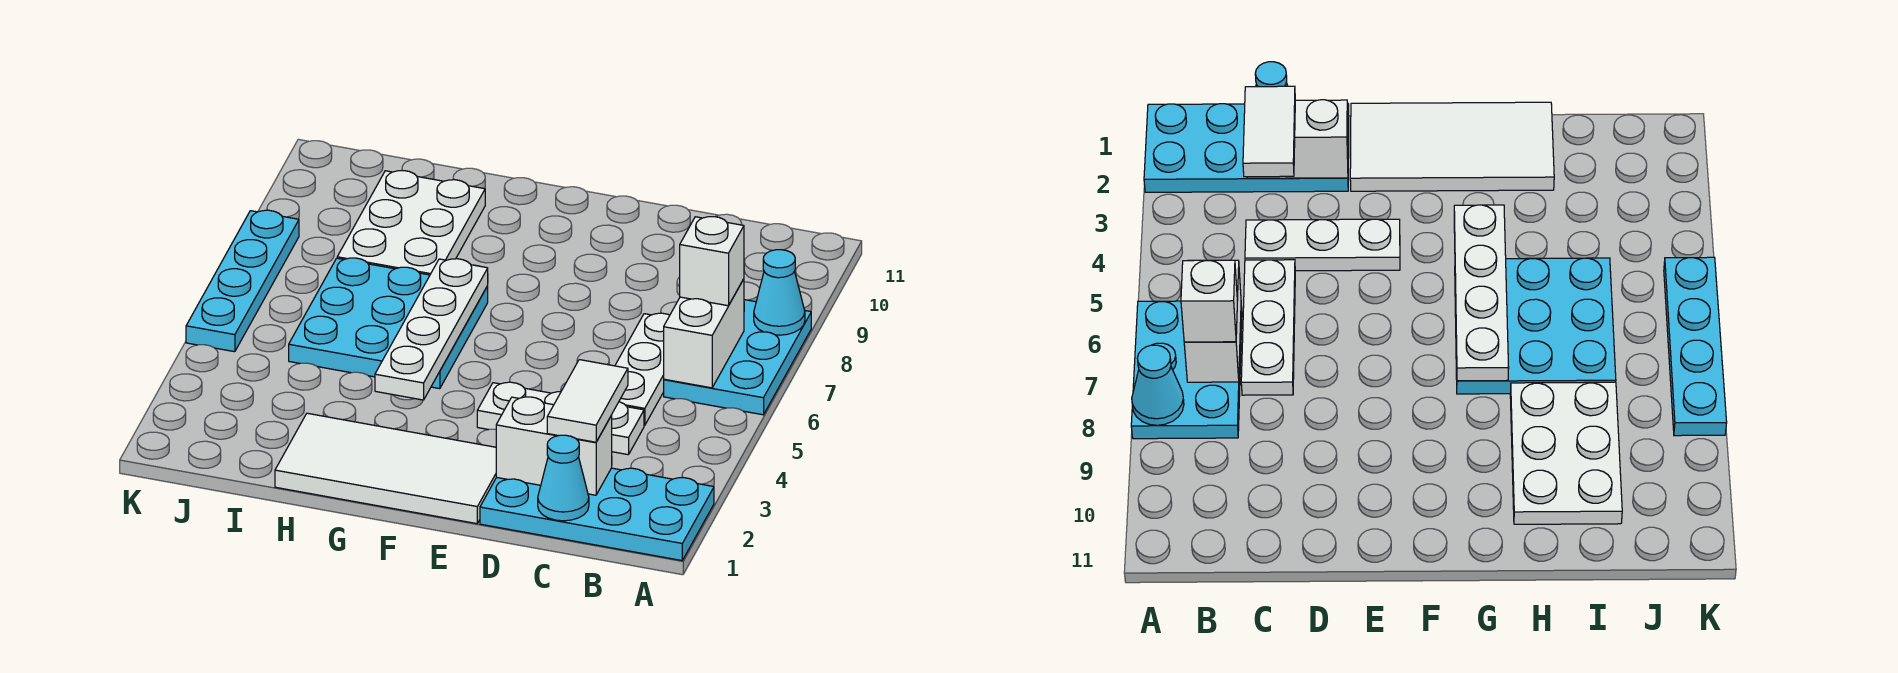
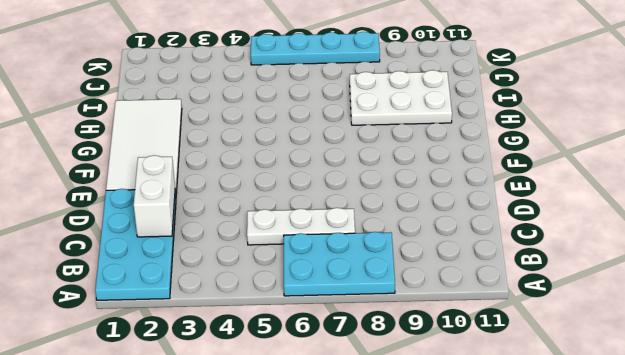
none -> white 1x3 plate [477,382,644,455]
none -> cyan 3x3 plate [289,258,488,389]
none -> cyan 1x1 cone [754,250,805,335]

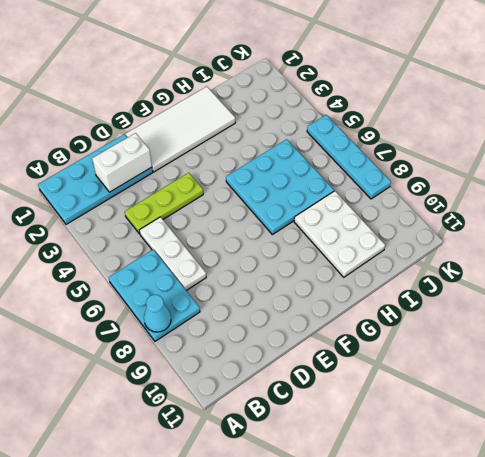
lime 1x3 plate [125,173,203,234] -> white 1x3 plate [477,382,644,455]
none -> white 1x2 brick [664,279,744,388]
none -> cyan 1x1 cone [538,435,589,521]
none -> white 1x4 plate [375,259,488,400]

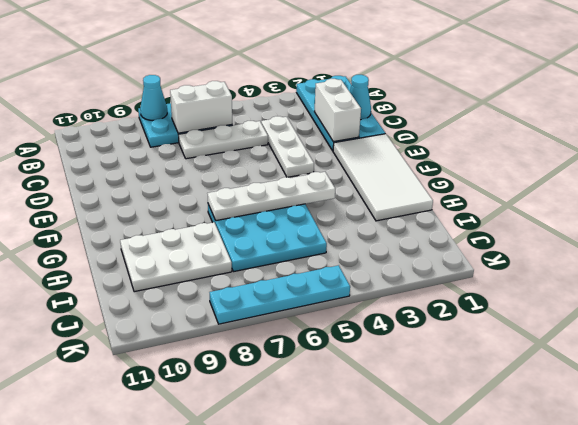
none -> white 1x1 brick [680,217,744,306]
none -> white 1x2 tile [547,360,628,442]

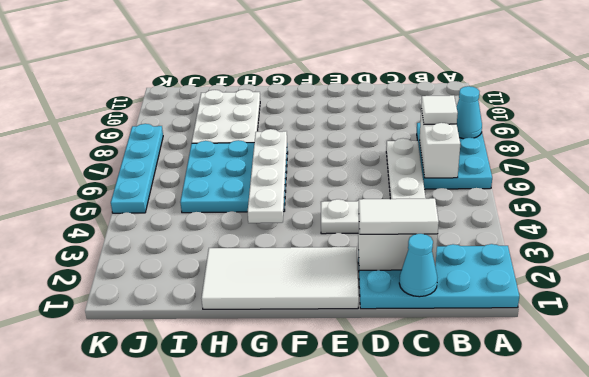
white 1x1 tile [421,95,458,124] -> white 1x1 brick [680,217,744,306]
white 1x2 tile [359,198,439,234] -> white 1x2 tile turned to [547,360,628,442]

